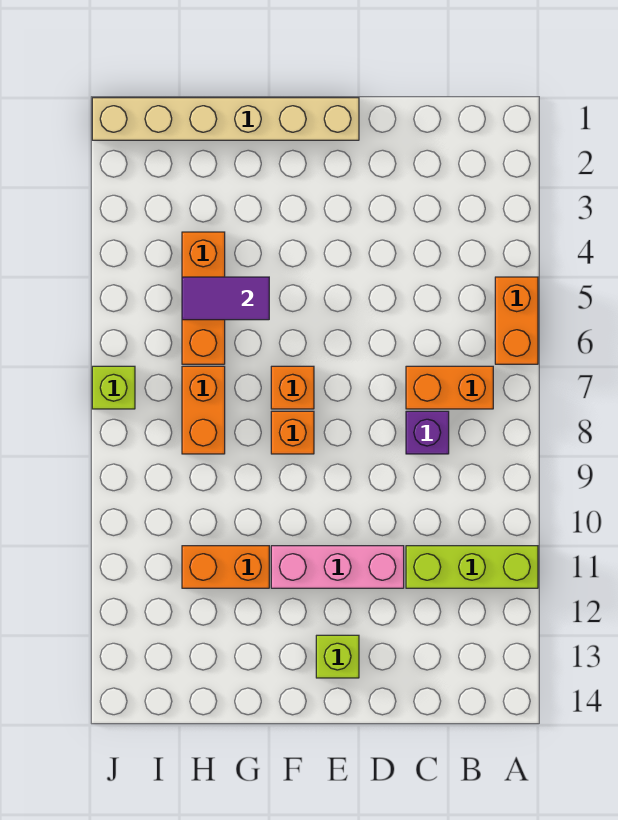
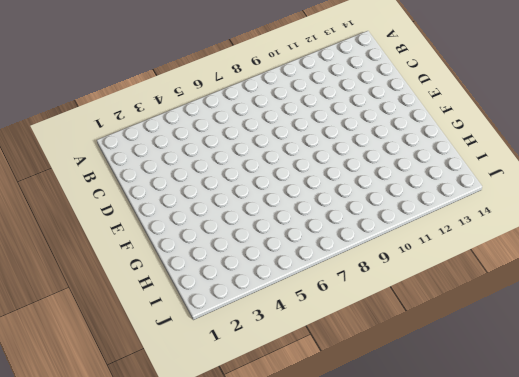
none -> orange 1x2 brick [495,277,538,364]
none -> lime 1x3 brick [406,546,538,588]
none -> orange 1x2 brick [406,366,493,409]

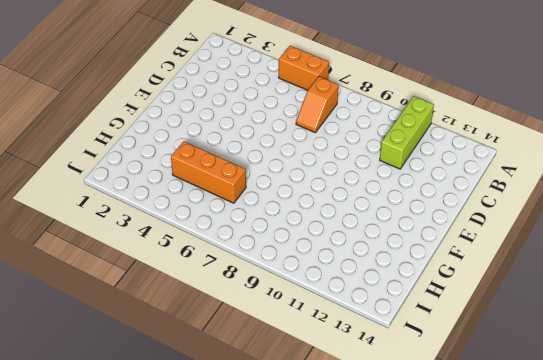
orange 1x2 slope [296,77,338,132] -> orange 1x2 brick [406,366,493,409]
none -> purple 1x1 brick [406,411,449,454]
none -> pink 1x3 brick [271,546,404,588]
none -> tan 1x6 brick [92,98,359,140]

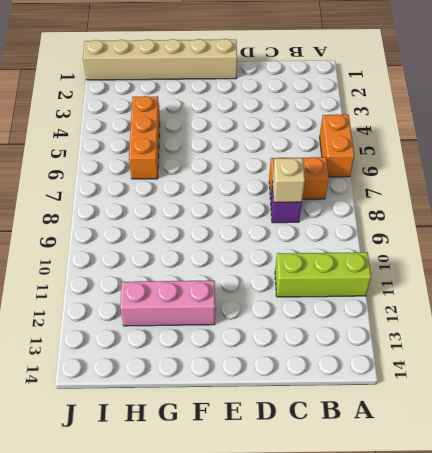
tan 1x1 brick [272,158,305,202] -> none
pink 1x3 brick [120,281,215,326] -> pink 1x3 brick moved to [271,546,404,588]
none -> lime 1x1 brick [316,635,359,678]
none -> orange 1x1 brick [271,366,314,409]
none -> orange 1x1 brick [271,411,314,454]

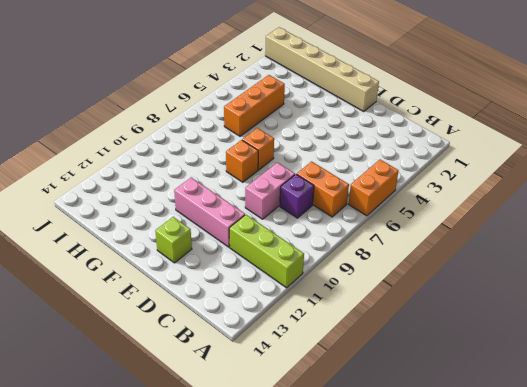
pink 1x2 brick [245,162,295,219] -> none
none -> orange 1x2 brick [182,546,269,588]
none -> orange 1x2 brick [182,366,225,454]
none -> lime 1x1 brick [92,366,135,409]

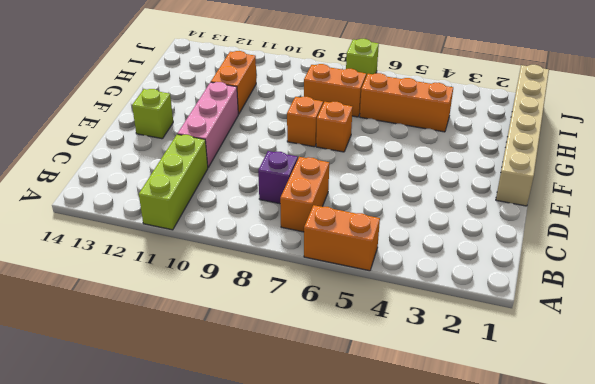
none -> purple 1x2 tile [182,277,269,320]

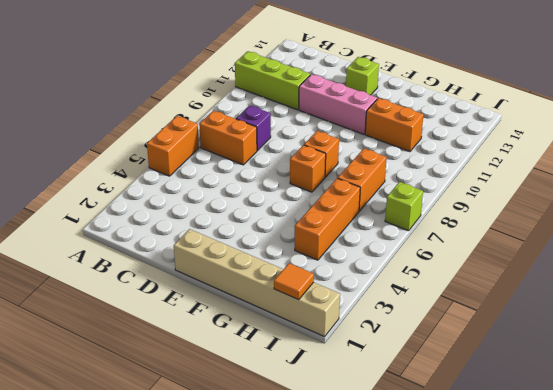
orange 1x1 tile [274,263,314,300] -> none
none -> purple 1x2 tile [182,277,269,320]

